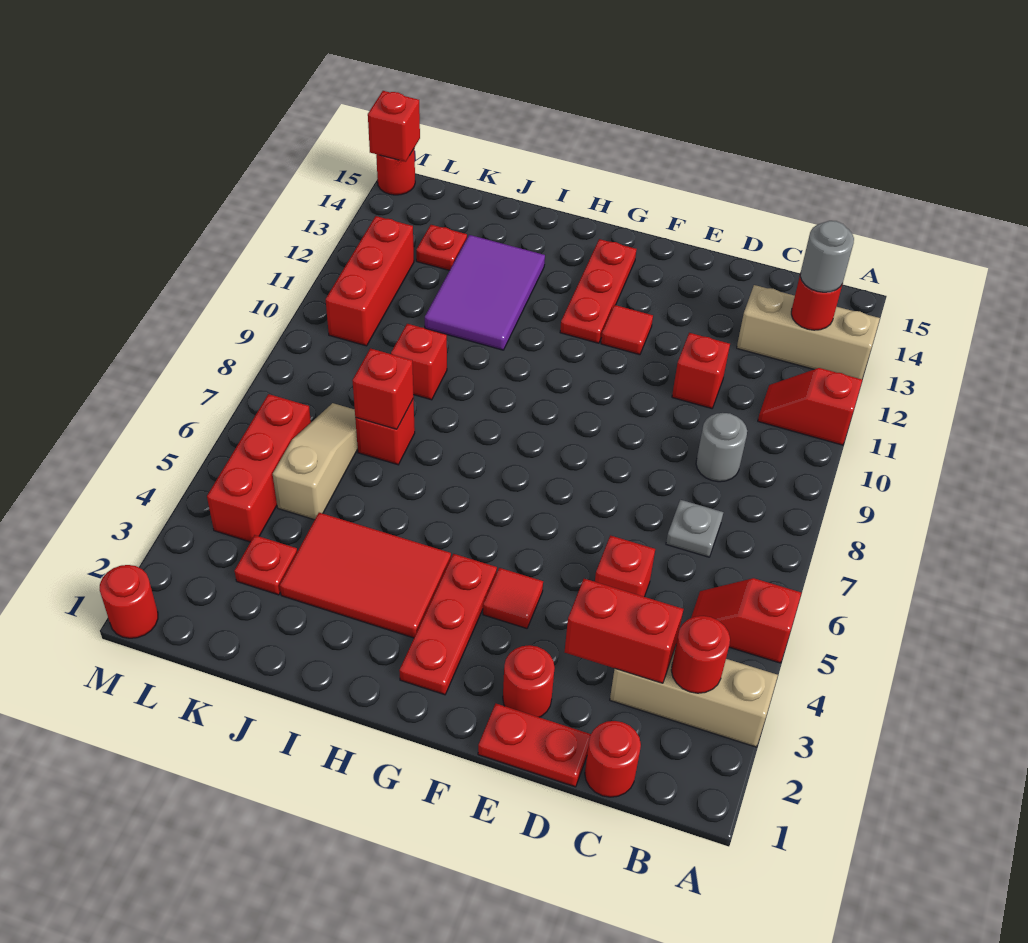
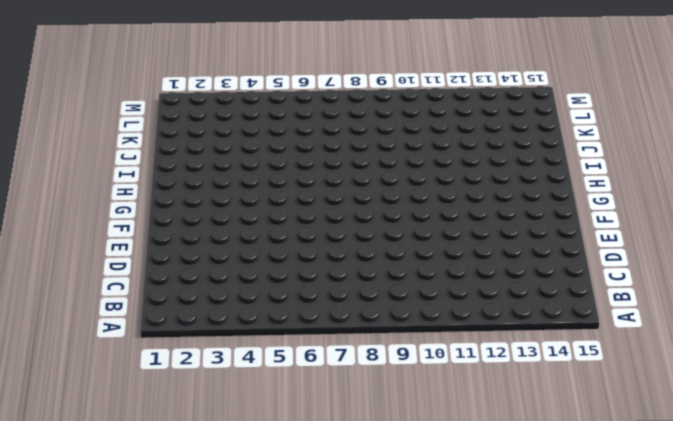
none -> tan 1x3 brick [610,646,778,747]
none -> red 1x2 slope [691,578,801,663]
none -> red 1x2 slope [758,368,862,445]
none -> tan 1x3 brick [737,285,880,379]

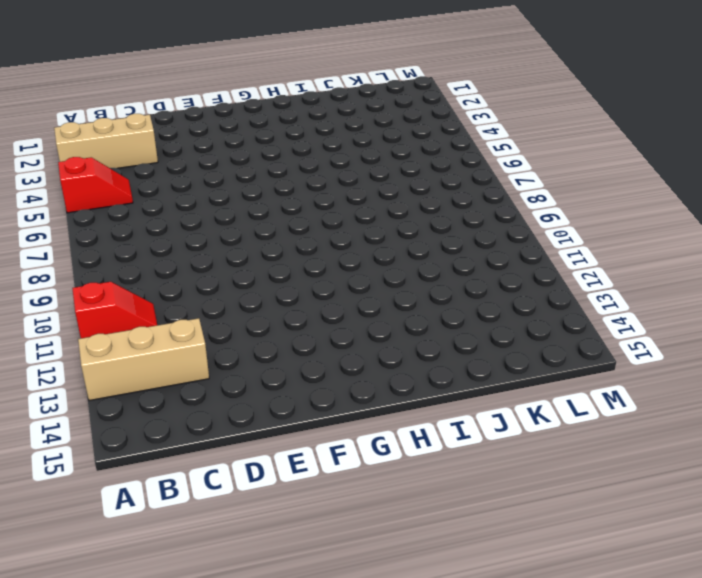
none -> red 1x1 round brick [585,721,641,797]
none -> grey 1x1 plate [666,500,723,557]
none -> grey 1x1 round brick [696,413,747,482]
none -> red 1x2 plate [478,704,591,787]

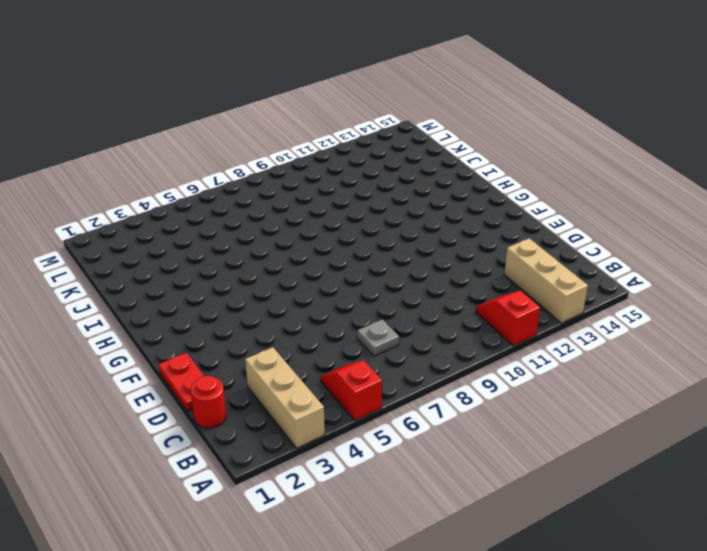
none -> grey 1x1 round brick [696,413,747,482]
none -> red 1x1 brick [595,535,655,597]
none -> red 1x1 brick [672,333,730,408]
none -> red 1x1 round brick [503,645,555,717]

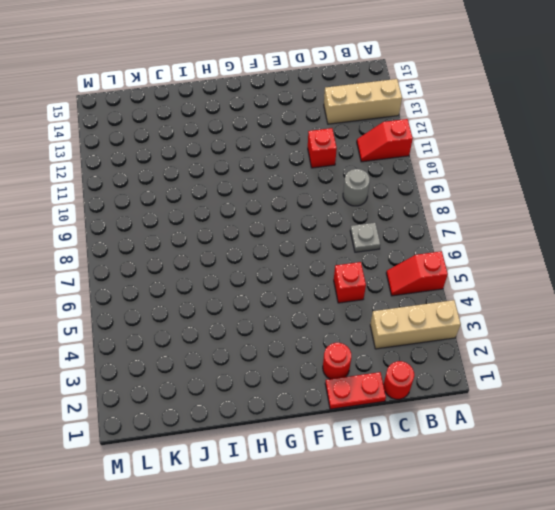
none -> red 1x1 tile [483,568,543,628]
none -> red 1x1 tile [601,305,653,355]
none -> red 1x3 plate [399,554,497,695]
none -> red 1x3 plate [560,239,636,343]

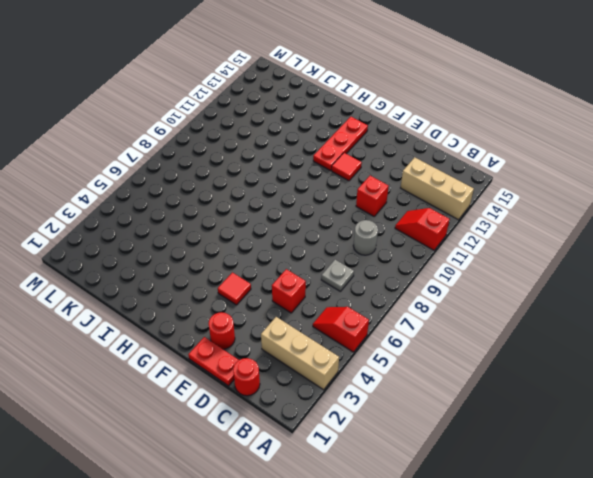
none -> red 1x3 plate [399,554,497,695]
none -> red 2x3 tile [280,513,451,638]
none -> purple 2x3 tile [425,235,545,350]
none -> red 1x1 brick [355,398,415,465]

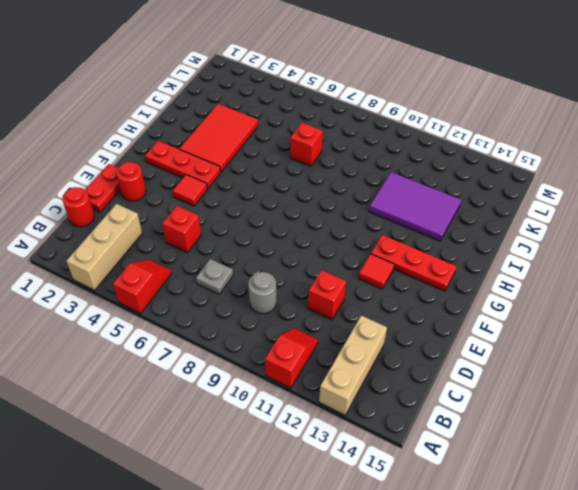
none -> red 1x1 brick [391,324,447,400]
none -> red 1x1 plate [235,535,297,595]
none -> tan 1x3 slope [273,403,358,520]
none -> red 1x1 plate [416,225,467,270]

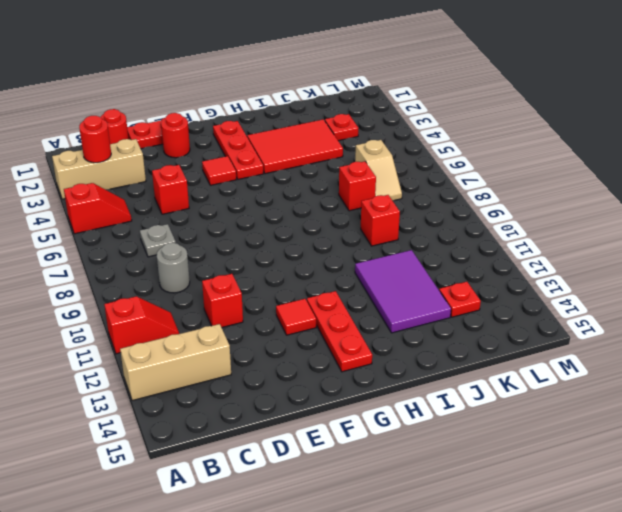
tan 1x2 slope [355,140,402,201] -> tan 1x3 slope [273,403,358,520]
none -> red 1x3 brick [207,394,311,542]
none -> red 1x3 brick [326,216,414,346]
none -> red 1x1 round brick [100,565,158,638]
none -> red 1x1 round brick [376,149,415,195]

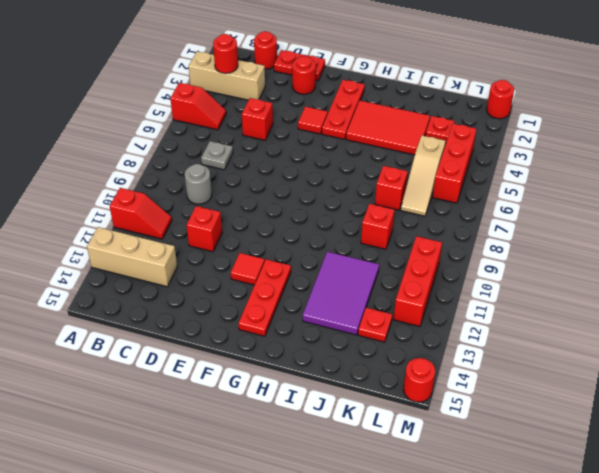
none -> red 1x1 round brick [791,277,842,330]
none -> red 1x2 brick [565,579,683,683]
none -> red 1x1 brick [352,348,414,429]
none -> red 1x1 brick [368,91,420,162]

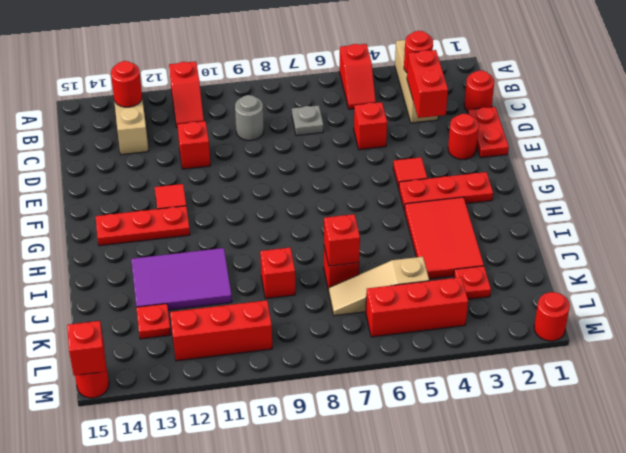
none -> grey 1x1 round brick [800,221,854,292]

